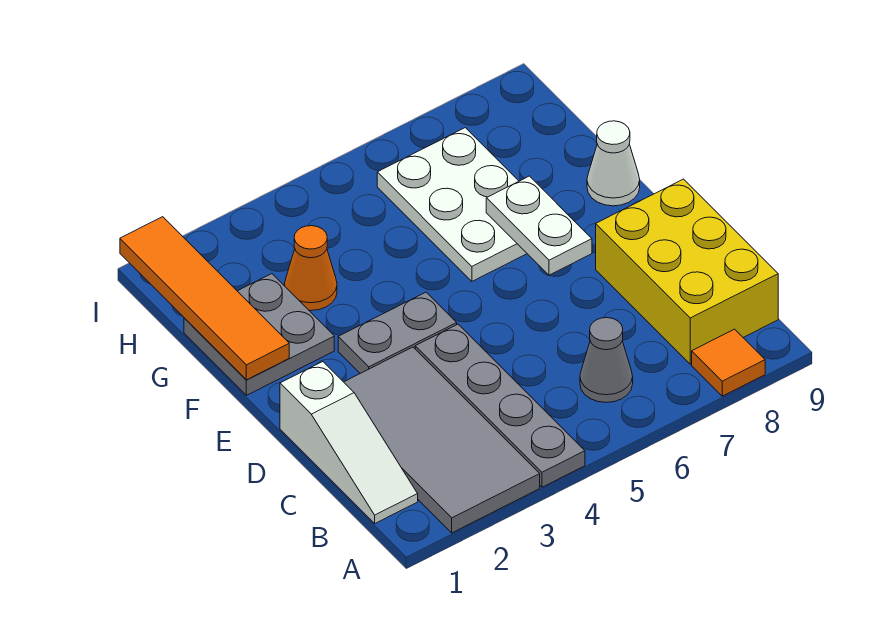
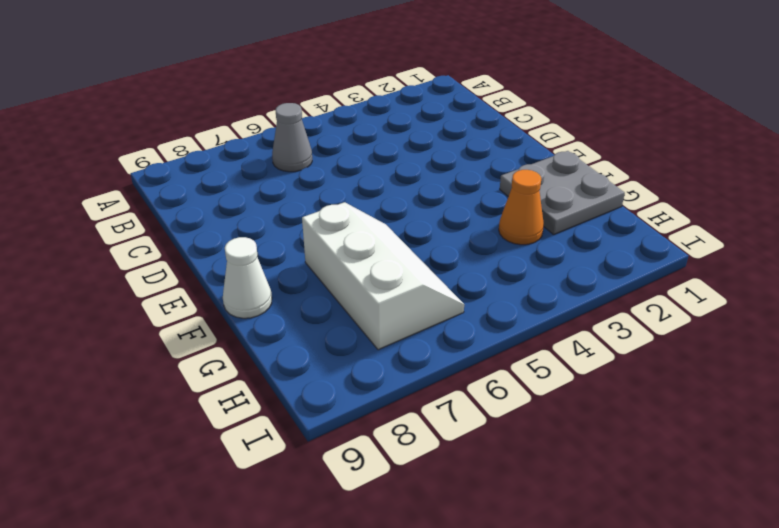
white 2x3 slope [302,202,464,350] -> white 2x3 plate [377,128,527,281]
none -> grey 2x4 tile [344,347,540,533]
none -> grey 1x4 plate [415,324,585,487]
none -> orange 1x1 tile [692,329,765,396]

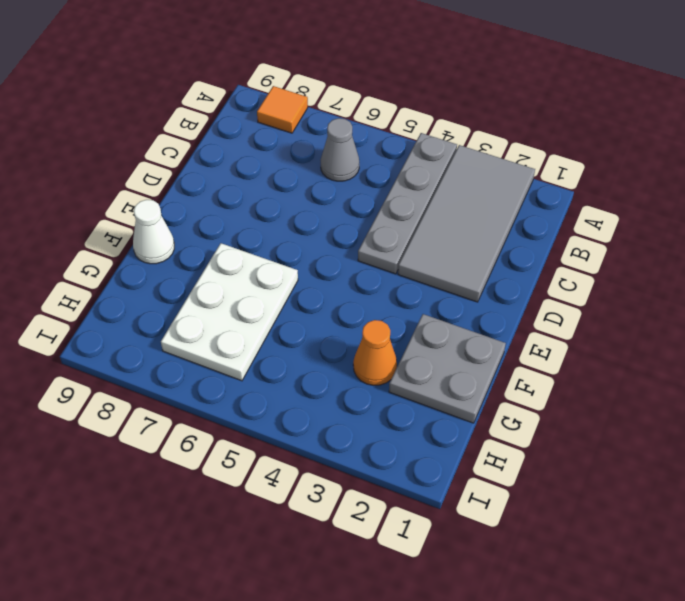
none -> white 1x3 slope [280,362,418,523]
none -> yellow 2x3 brick [596,179,778,364]
none -> grey 1x2 plate [338,292,457,373]

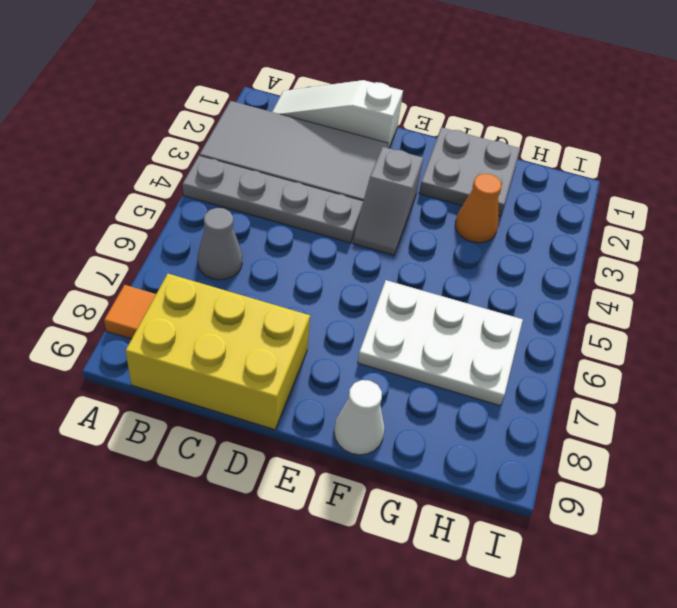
grey 1x2 slope [353,147,423,255] -> grey 1x2 plate [338,292,457,373]
none -> white 1x2 plate [486,176,592,275]
none -> orange 1x4 tile [120,217,289,380]

